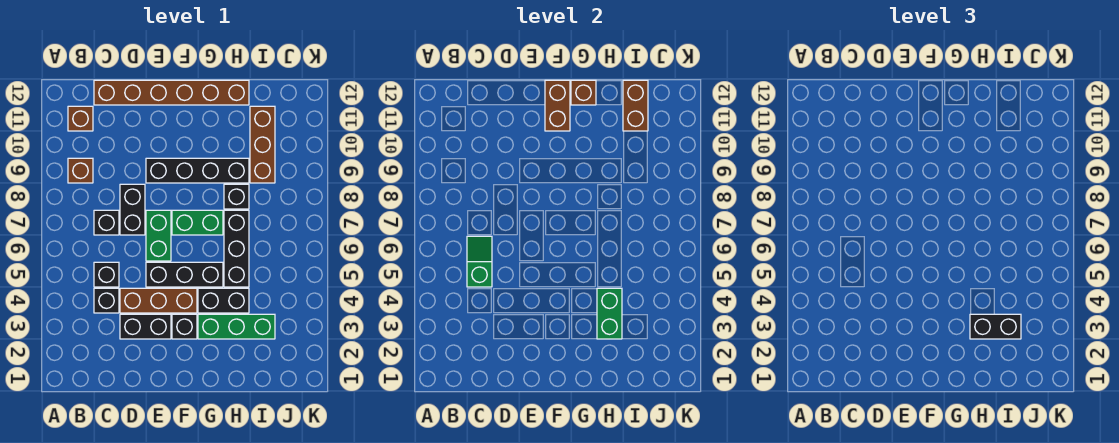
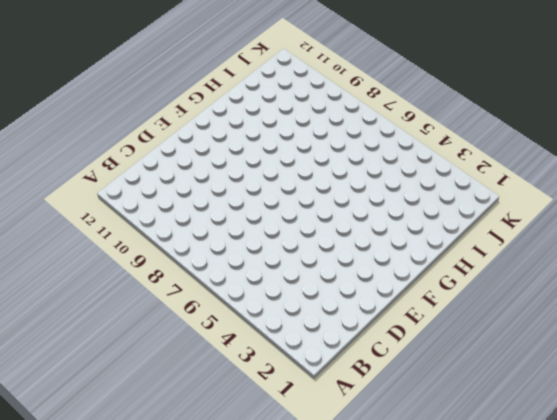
none -> brown 1x1 brick [68,158,93,183]
none -> brown 1x1 brick [68,106,93,131]
none -> black 1x1 brick [94,288,119,313]

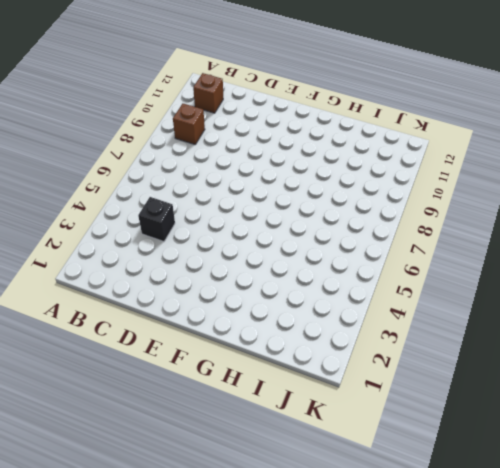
none -> black 1x1 brick [94,262,119,287]
none -> black 1x1 brick [94,210,119,235]
none -> brown 1x6 brick [94,80,249,105]

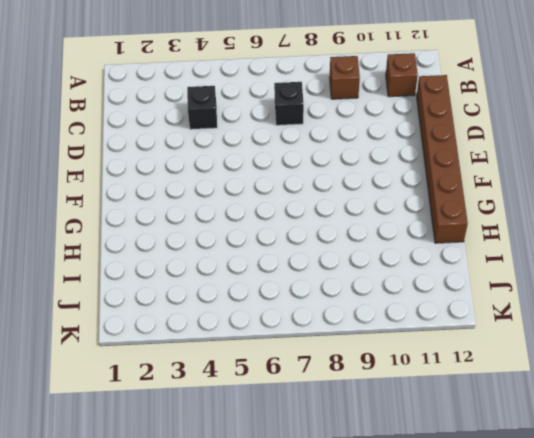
none -> black 1x1 brick [94,262,119,287]
none -> black 1x2 brick [120,314,171,339]
none -> brown 1x3 brick [120,288,197,313]

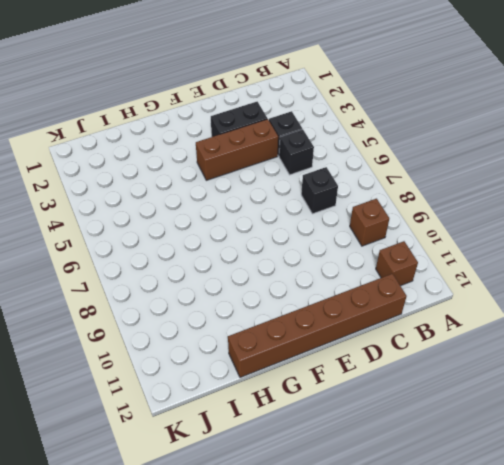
none -> black 1x2 brick [120,184,145,235]
none -> black 1x3 brick [146,262,223,287]
none -> green 1x2 brick [146,210,171,261]

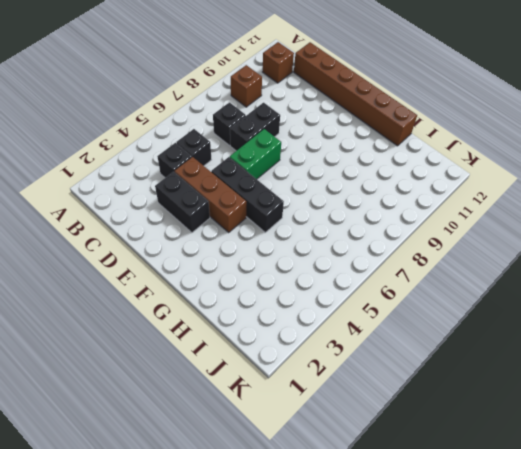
none -> black 1x4 brick [146,158,249,183]
none -> black 1x1 brick [172,314,197,339]
none -> green 1x2 brick [172,210,223,235]

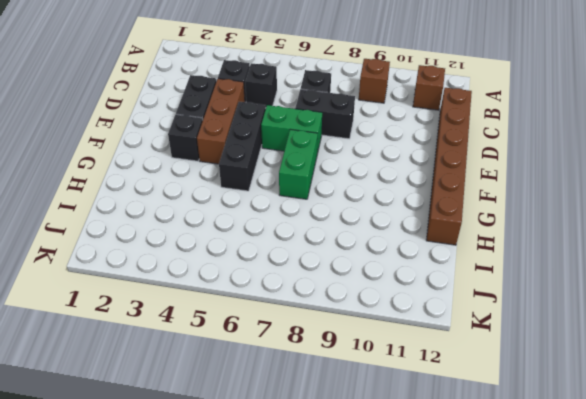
none -> black 1x4 brick [146,158,249,183]
none -> green 1x3 brick [198,314,275,339]
none -> black 1x2 brick [198,288,249,313]

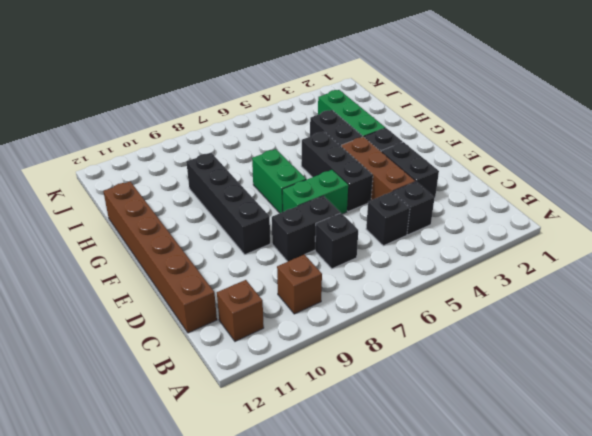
none -> black 1x3 brick [224,210,249,287]
none -> black 1x1 brick [224,184,249,209]
none -> brown 1x3 brick [250,106,275,183]

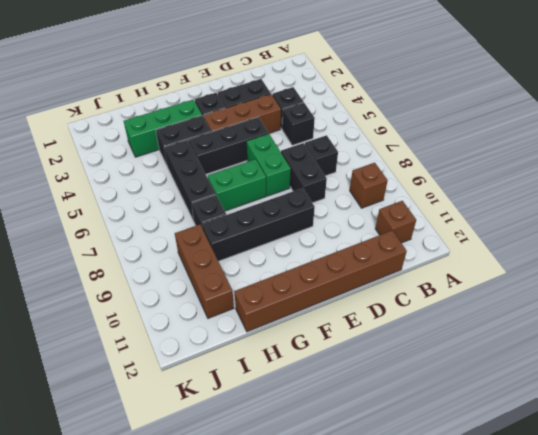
none -> green 1x2 slope [467,236,492,287]
none -> brown 1x2 brick [545,80,570,131]
none -> brown 1x1 brick [571,80,596,105]

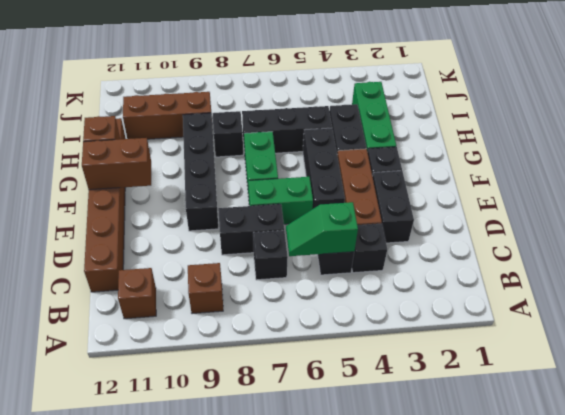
none -> green 1x2 brick [597,288,622,339]
none -> brown 1x2 brick [623,80,648,131]
none -> black 1x2 brick [970,314,1021,339]

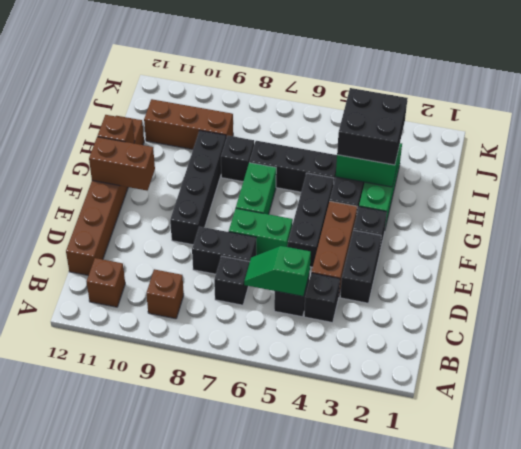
black 2x2 brick [337,88,408,165] -> black 1x2 brick [970,314,1021,339]
none -> brown 1x2 brick [623,80,648,131]

